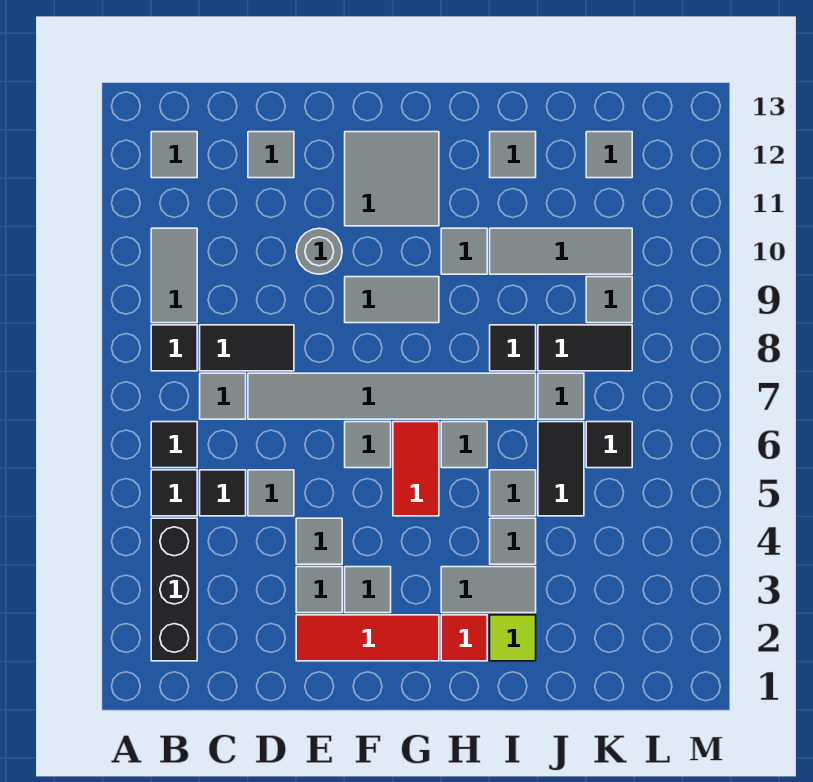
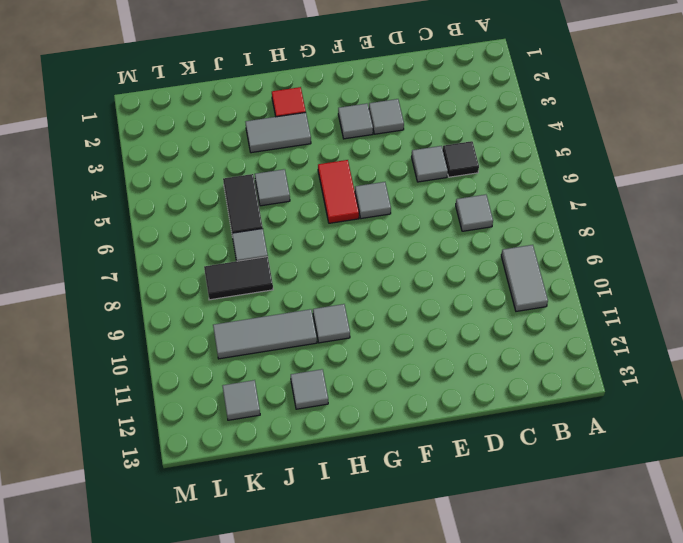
none -> black 1x3 brick [151,518,197,661]
none -> black 1x1 tile [151,470,197,516]
none -> black 1x1 tile [151,422,197,468]
none -> black 1x1 tile [151,325,197,371]

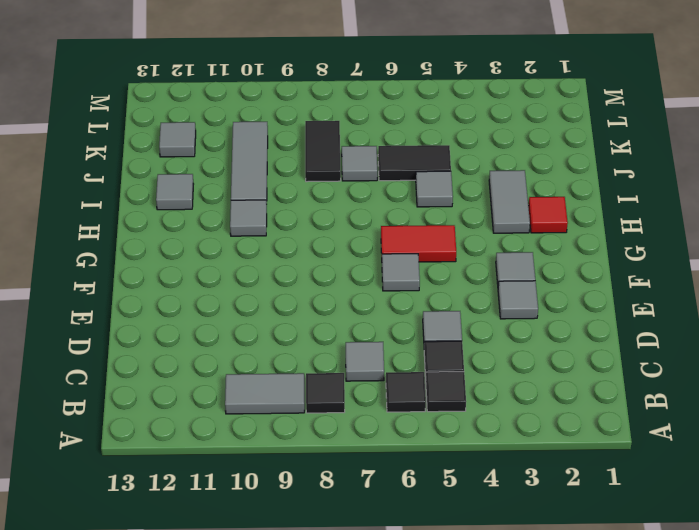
none -> black 1x3 brick [151,518,197,661]
none -> grey 1x1 tile [151,132,197,178]
none -> black 1x2 tile [200,325,294,371]
none -> grey 1x6 tile [248,373,536,419]

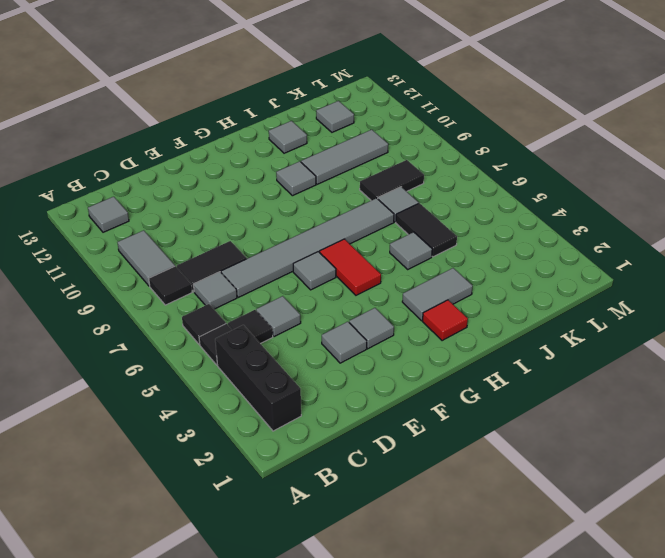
none -> grey 1x1 tile [248,132,294,178]
none -> red 1x3 tile [296,615,439,661]
none -> grey 1x1 tile [296,518,342,564]
none -> grey 1x1 round brick [296,228,342,274]

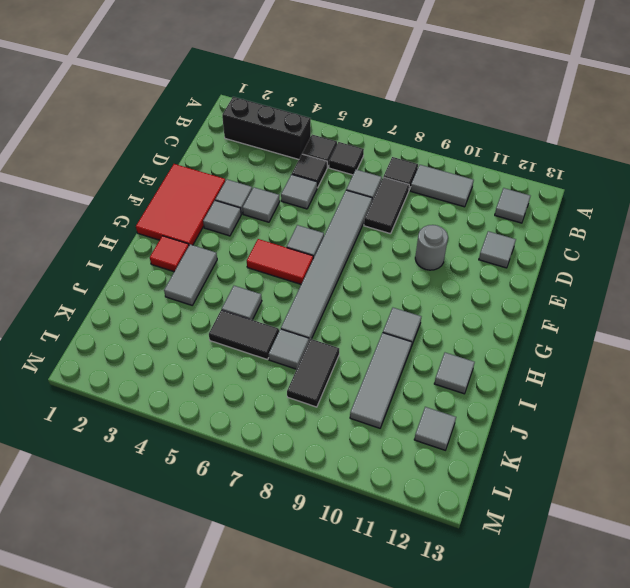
red 2x3 tile [136,164,225,245] -> red 1x3 tile [296,615,439,661]
none -> grey 1x2 tile [345,277,439,323]
none -> grey 2x2 tile [345,132,439,226]
none -> grey 1x1 tile [441,422,487,468]
none -> lime 1x1 tile [490,615,536,661]

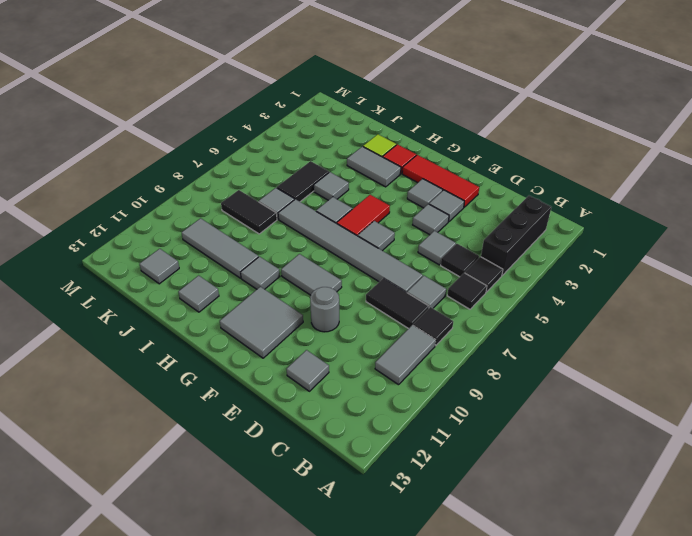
none -> grey 1x1 tile [151,132,197,178]
none -> grey 1x1 tile [490,518,536,564]
none -> black 1x1 tile [490,325,536,371]
none -> black 1x1 tile [586,422,632,468]

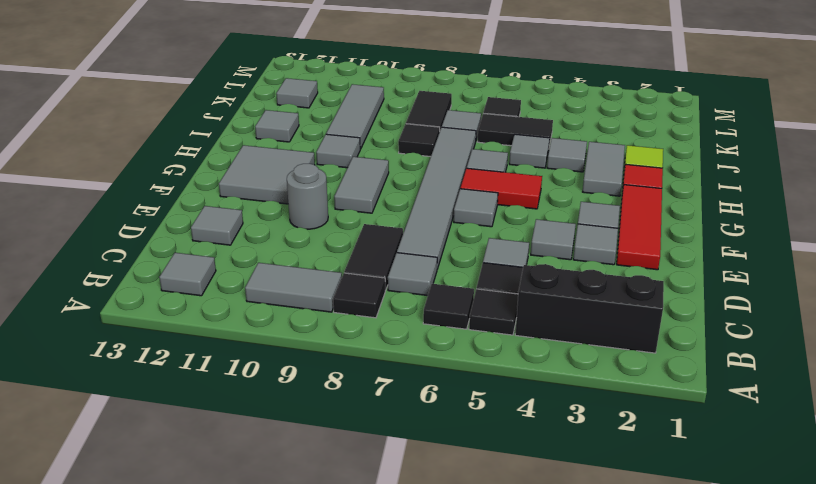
none -> grey 1x1 tile [586,277,632,323]

